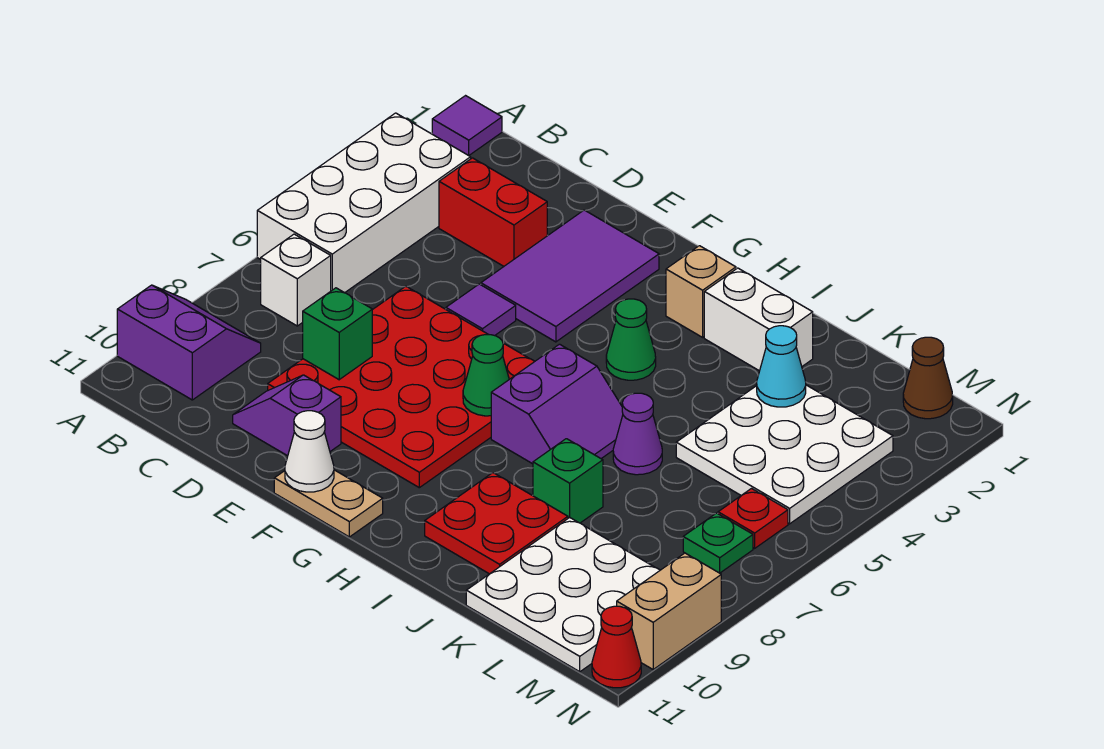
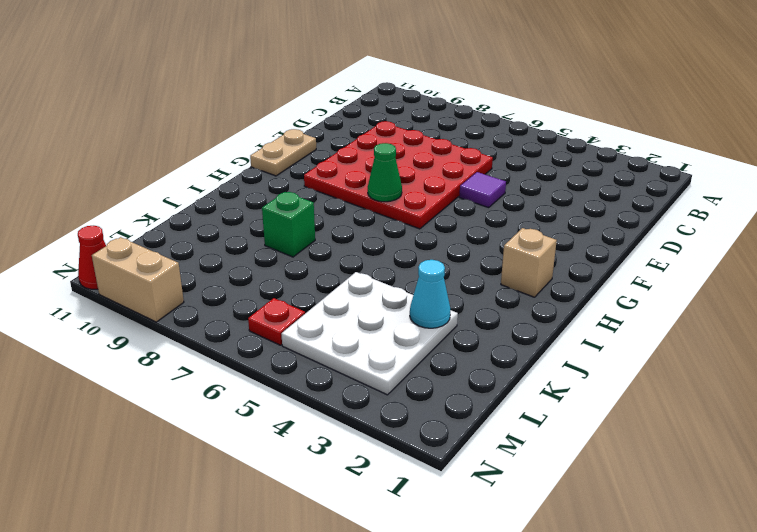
none -> purple 1x1 tile [432,96,502,155]
none -> white 2x4 brick [257,113,471,293]
none -> purple 2x2 slope [117,285,261,400]

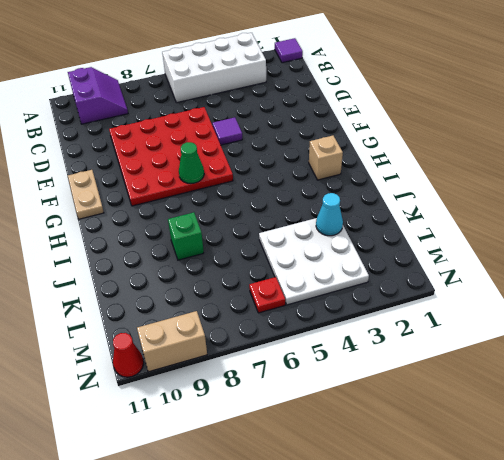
none -> white 1x1 brick [261,234,331,326]
none -> red 1x2 brick [439,158,548,266]
none -> purple 1x2 slope [233,375,341,456]

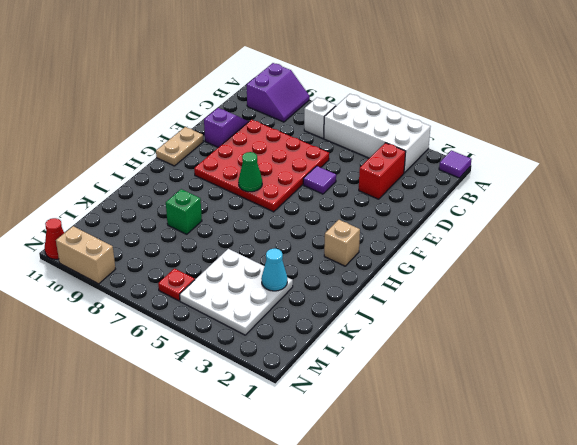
none -> purple 2x3 tile [481,210,659,342]
none -> green 1x1 cone [606,299,656,380]
none -> purple 2x2 slope [491,344,623,464]

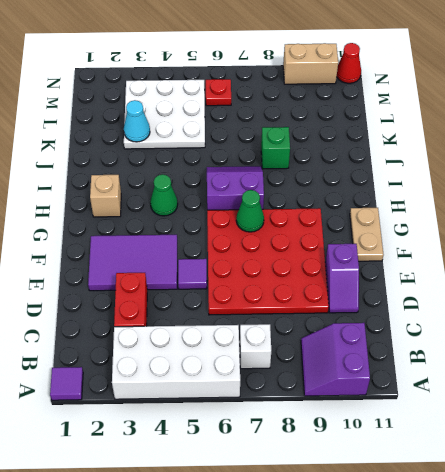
none -> white 1x2 brick [704,268,813,371]
none -> red 2x2 plate [425,473,568,574]
none -> purple 1x1 cone [613,393,662,475]

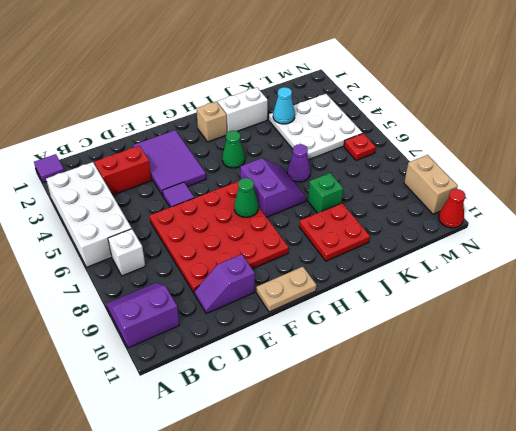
none -> white 3x3 plate [466,518,660,672]
none -> brown 1x1 cone [903,337,953,419]
none -> green 1x1 plate [683,513,753,573]

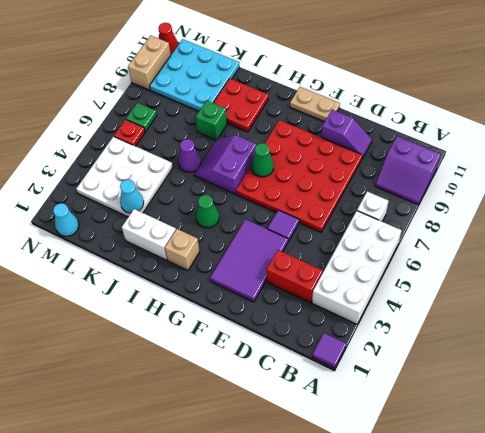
cyan 3x3 plate [150,39,239,111] -> white 3x3 plate [466,518,660,672]
cyan 1x1 cone [53,203,79,236] -> brown 1x1 cone [903,337,953,419]
none -> green 1x1 brick [303,288,372,380]
none -> white 1x1 cone [285,411,334,492]

